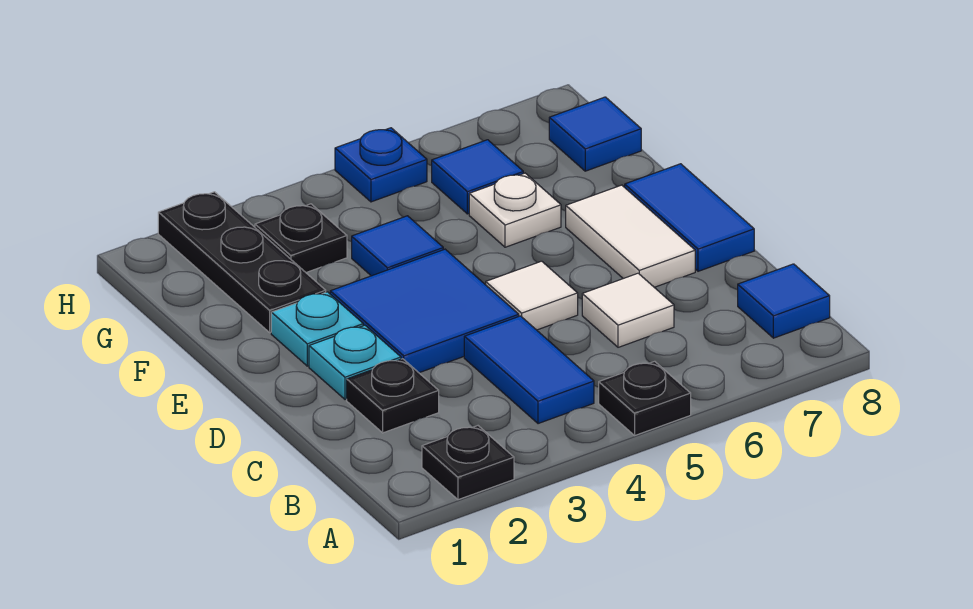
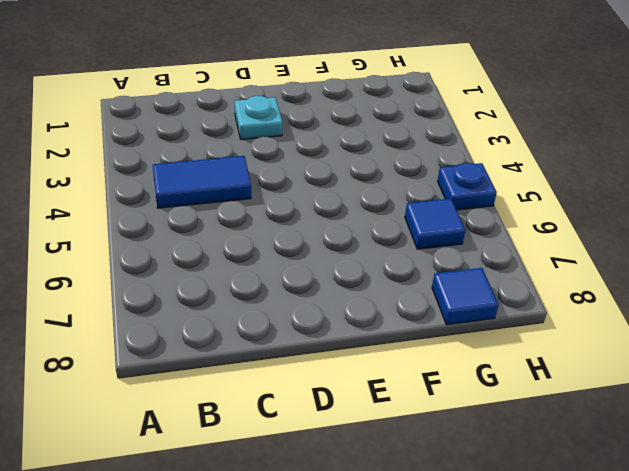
none -> black 1x1 plate [422,426,514,500]
none -> black 1x1 plate [599,361,691,435]
none -> blue 1x1 tile [738,264,830,338]

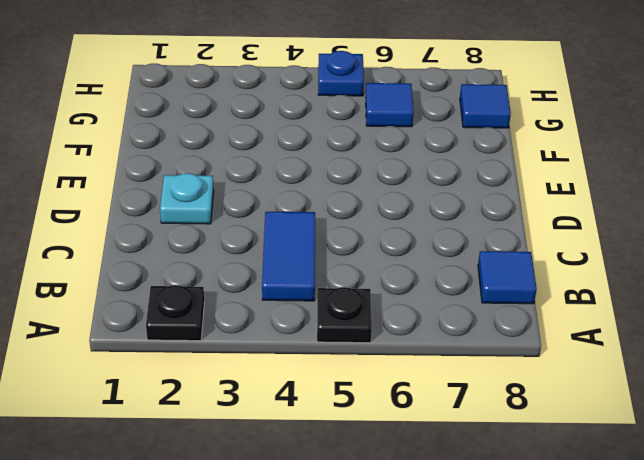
none -> black 1x1 plate [347,359,439,433]
none -> white 1x1 tile [582,273,674,347]
none -> blue 2x2 tile [330,249,519,373]

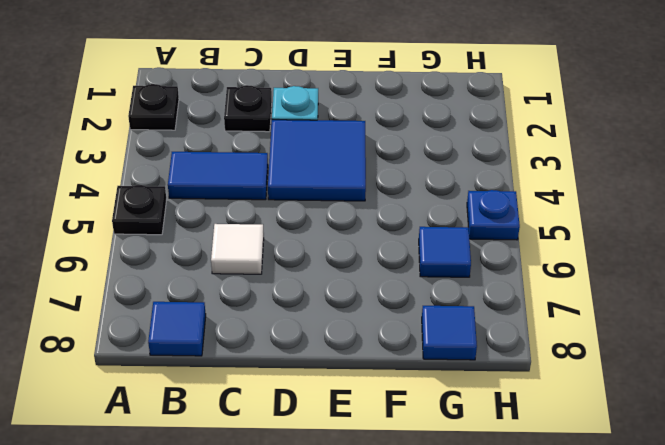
none -> white 1x1 tile [486,261,578,330]
none -> white 1x2 tile [566,185,695,287]
none -> blue 1x2 tile [625,164,754,271]

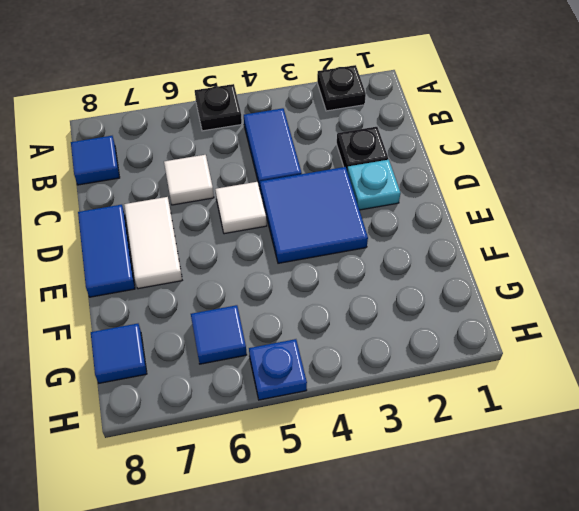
none -> cyan 1x1 plate [271,292,363,366]
none -> black 1x3 plate [158,192,326,333]
none -> blue 1x1 tile [352,216,443,276]

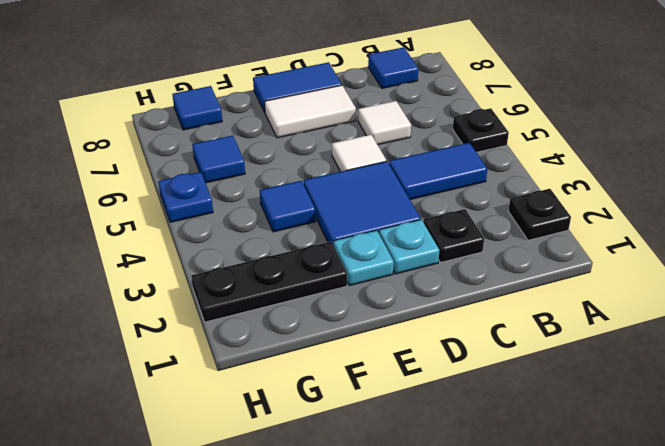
none -> white 1x1 plate [469,173,561,247]
none -> black 1x1 plate [255,204,347,272]

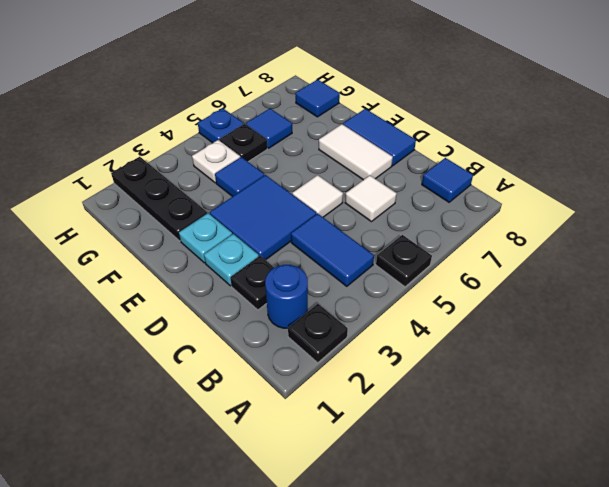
blue 1x1 round brick [265,265,308,328] -> none
white 1x1 plate [192,140,240,183] -> white 1x1 plate moved to [469,173,561,247]
black 1x1 plate [220,124,267,162] -> black 1x1 plate moved to [255,204,347,272]

